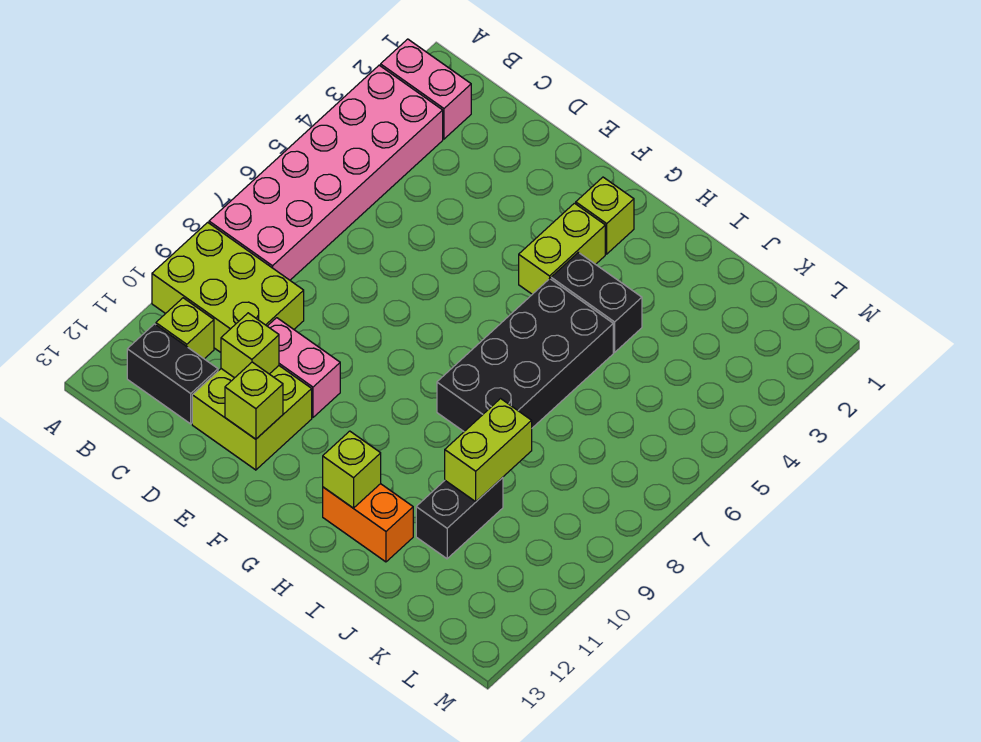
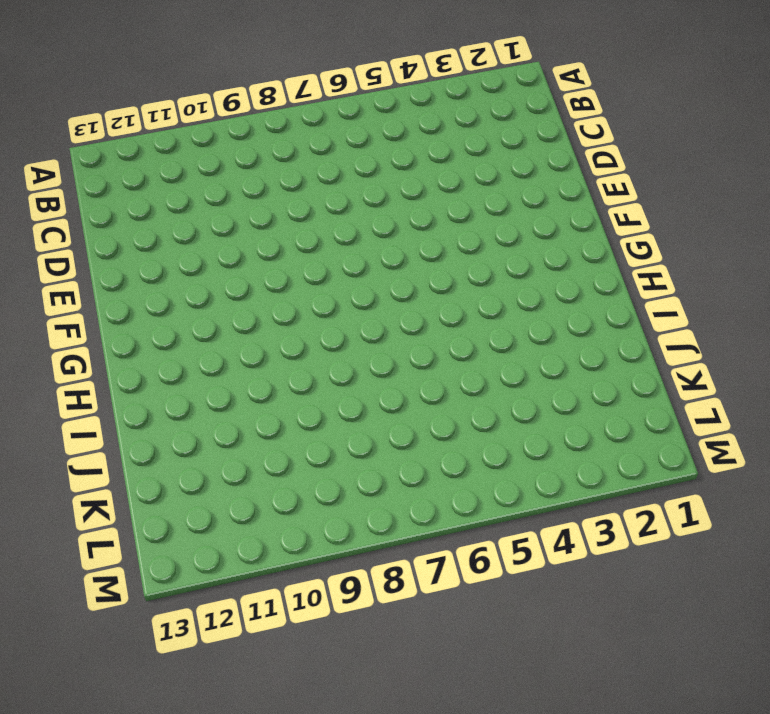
none -> pink 1x2 brick [381,39,471,139]
none -> pink 2x6 brick [209,65,443,280]
none -> lime 2x3 brick [152,222,304,352]

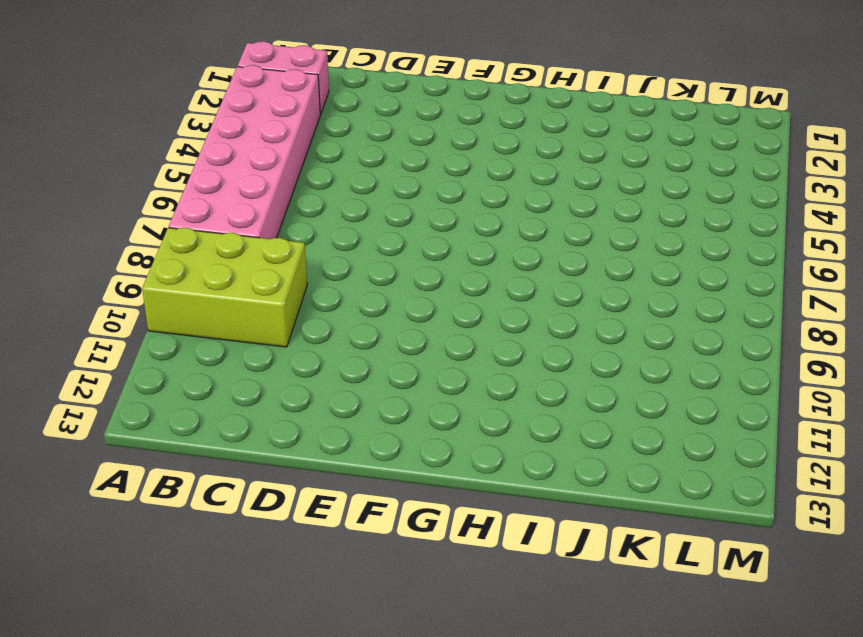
none -> lime 1x1 brick [156,298,214,359]
none -> black 1x2 brick [127,324,218,424]
none -> pink 1x2 brick [268,318,340,417]

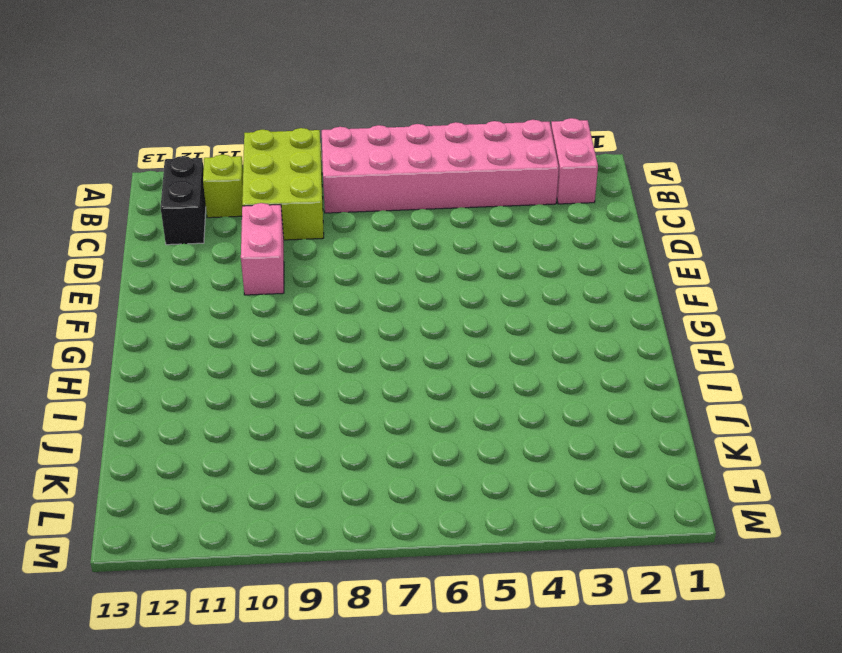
none -> lime 2x2 brick [192,366,312,470]
none -> lime 1x1 brick [576,177,634,254]
none -> lime 1x2 brick [519,203,605,294]

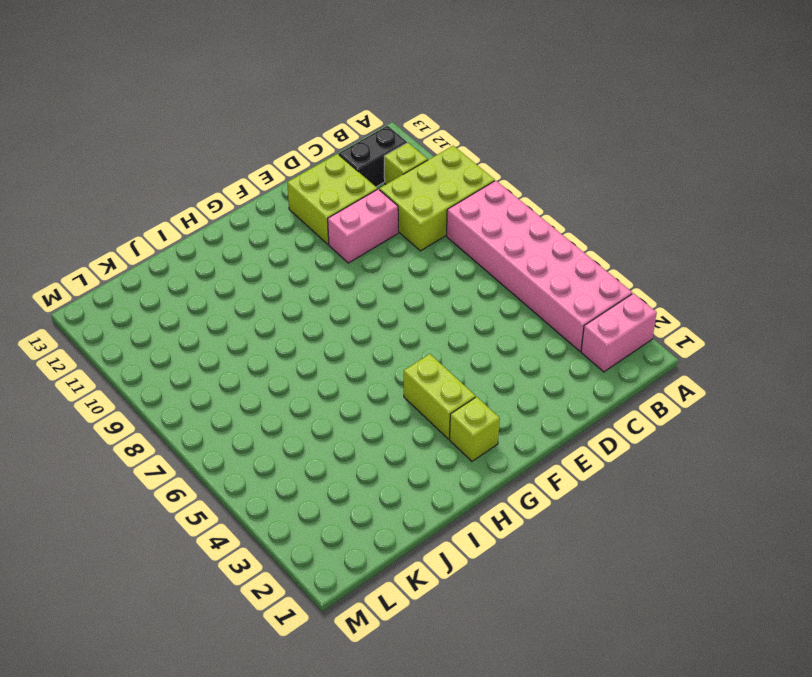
none -> black 1x2 brick [551,252,642,352]
none -> black 2x4 brick [437,279,613,431]
none -> orange 1x2 brick [323,484,413,562]

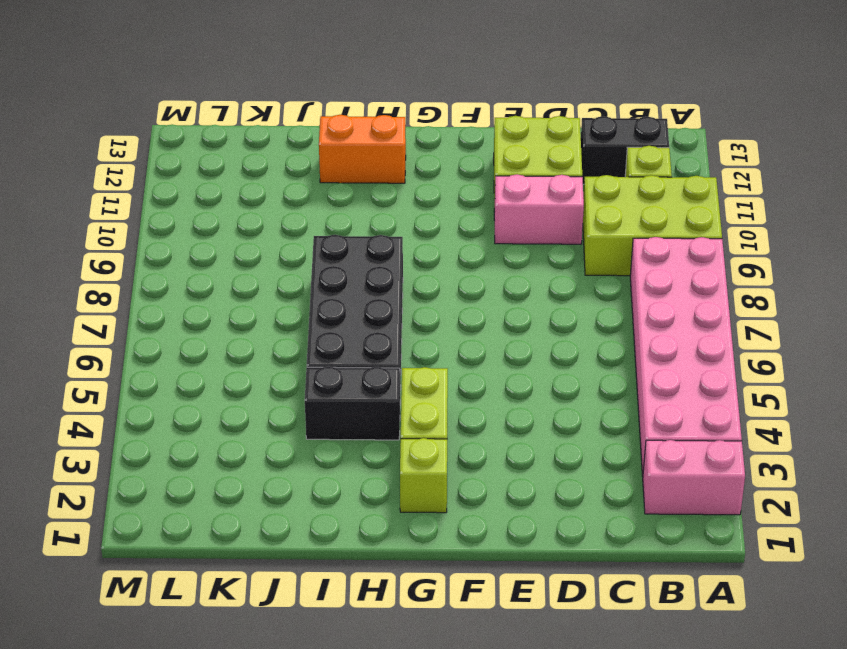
none -> black 1x2 brick [416,477,503,559]
none -> lime 1x1 brick [221,313,279,378]
none -> lime 1x1 brick [225,362,283,439]

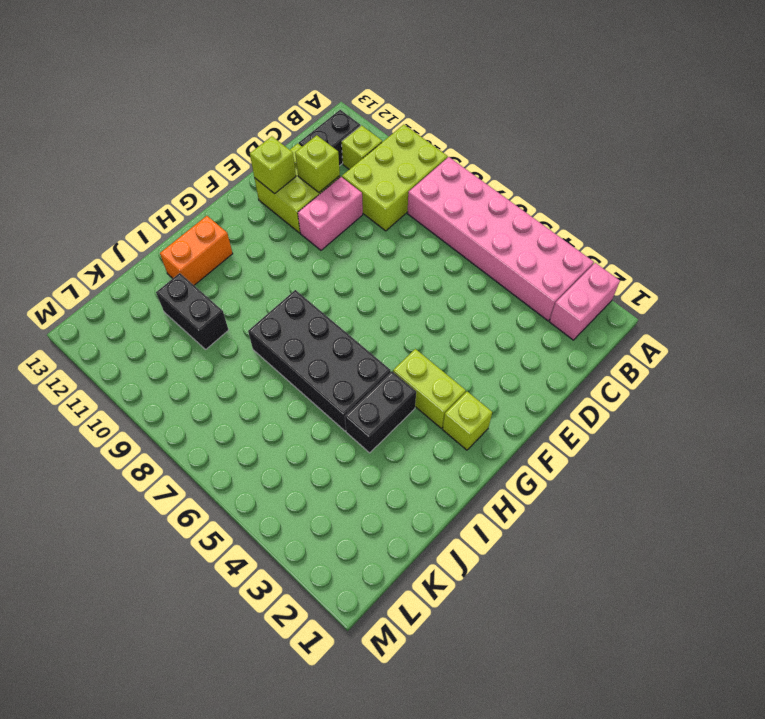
none -> lime 1x1 brick [323,431,381,508]
none -> lime 1x2 brick [445,399,532,502]

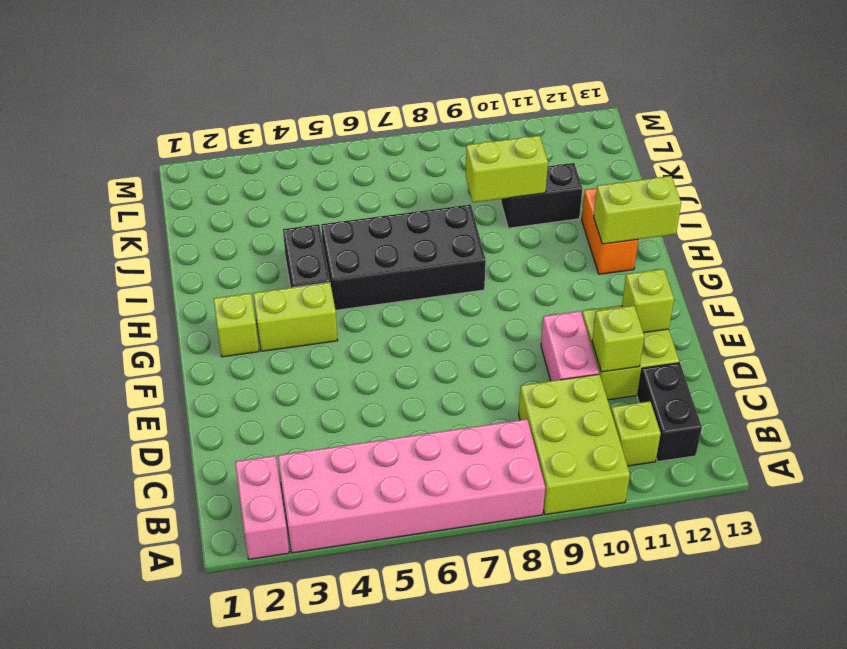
lime 1x2 brick [594,176,681,244] -> lime 1x1 brick [323,431,381,508]

